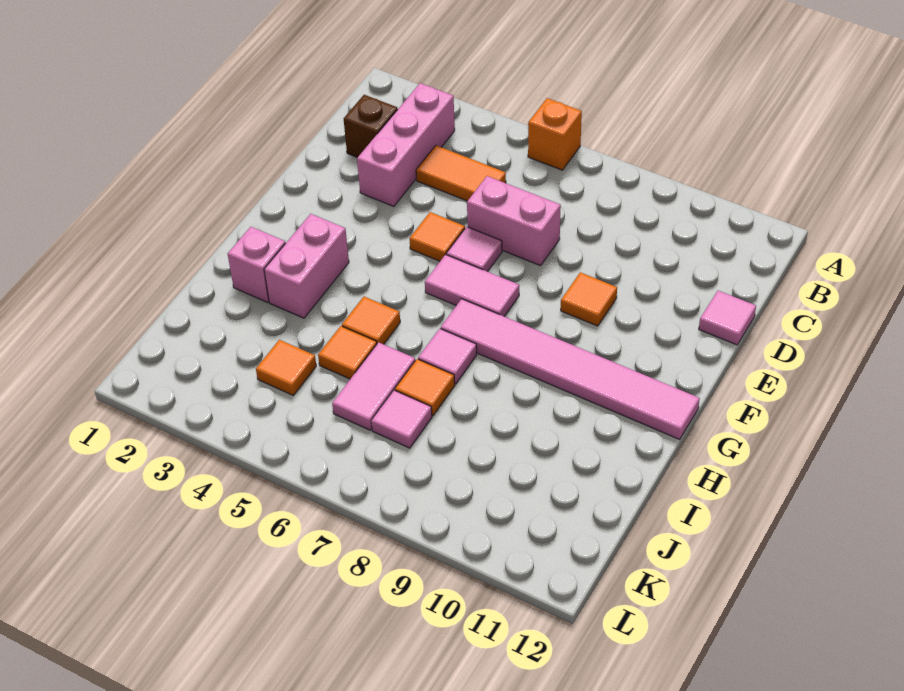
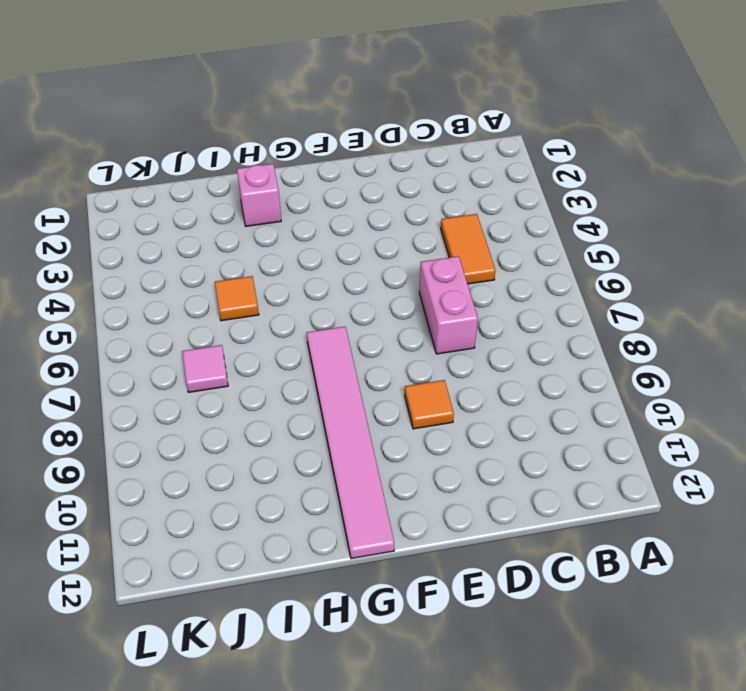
none -> orange 1x1 brick [528,98,582,170]
none -> pink 1x3 brick [357,83,455,206]
none -> brown 1x1 brick [344,95,398,158]

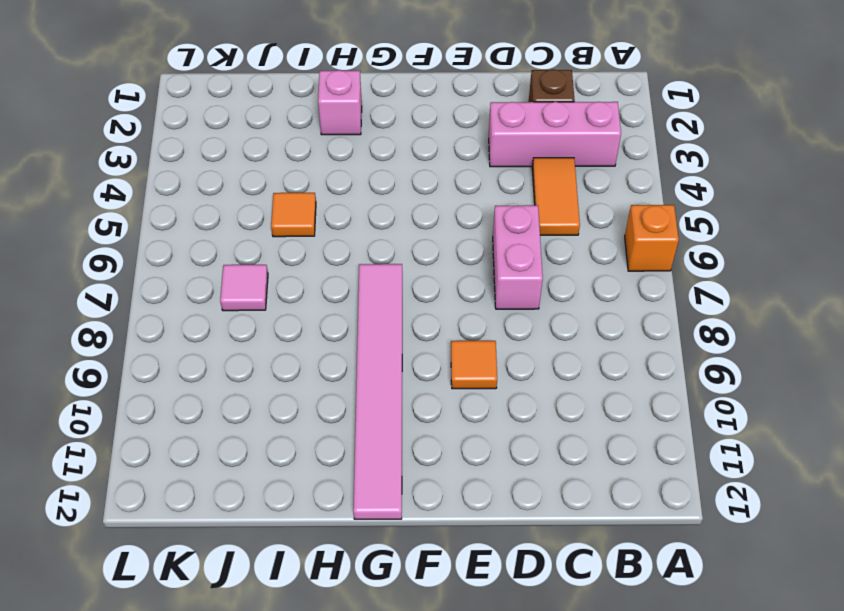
none -> pink 1x1 tile [699,291,756,345]
none -> orange 1x1 tile [409,212,465,261]
none -> pink 1x1 tile [446,227,502,272]

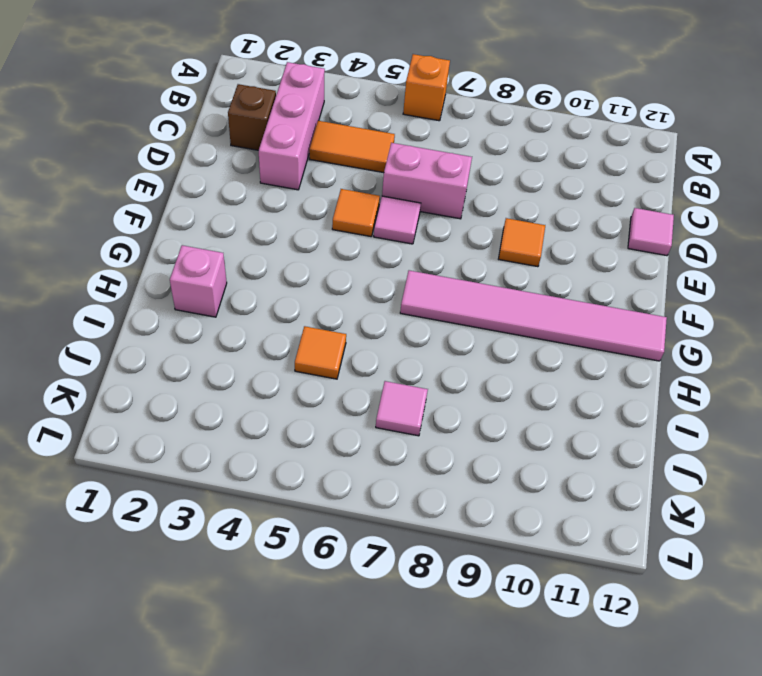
none -> pink 1x2 tile [425,255,519,316]
none -> pink 1x2 brick [264,214,349,318]
none -> orange 1x1 tile [342,297,400,344]

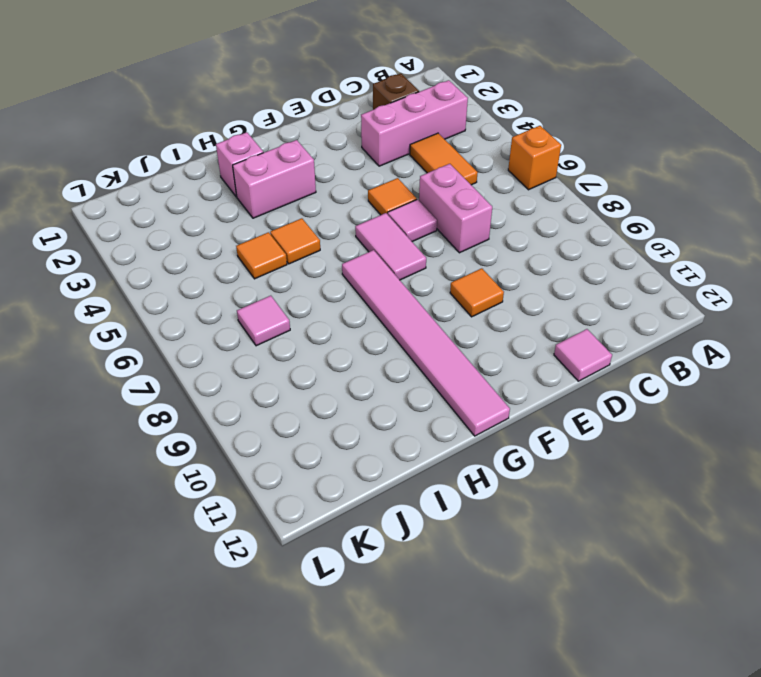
none -> pink 1x1 tile [418,329,477,384]
none -> pink 1x2 tile [332,342,415,430]
none -> orange 1x1 tile [395,359,455,416]

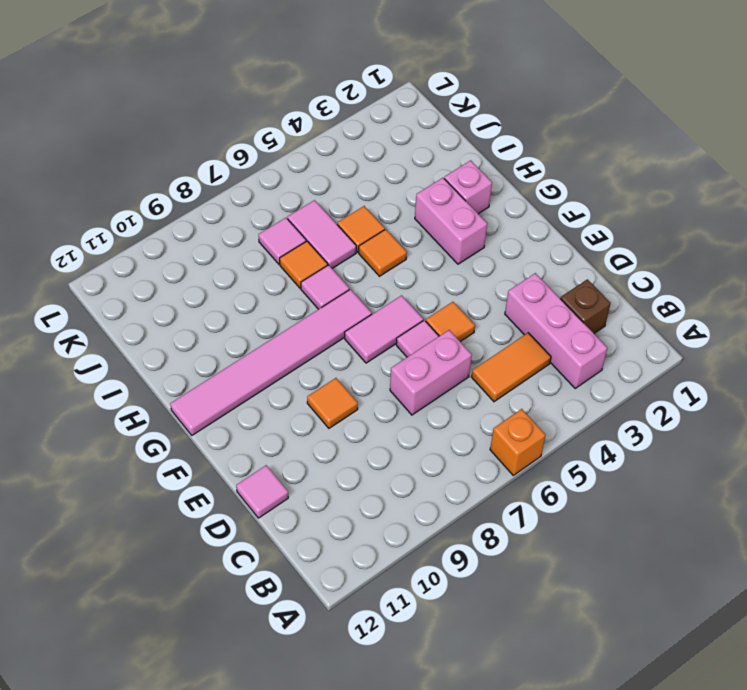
none -> orange 1x1 tile [256,340,316,395]

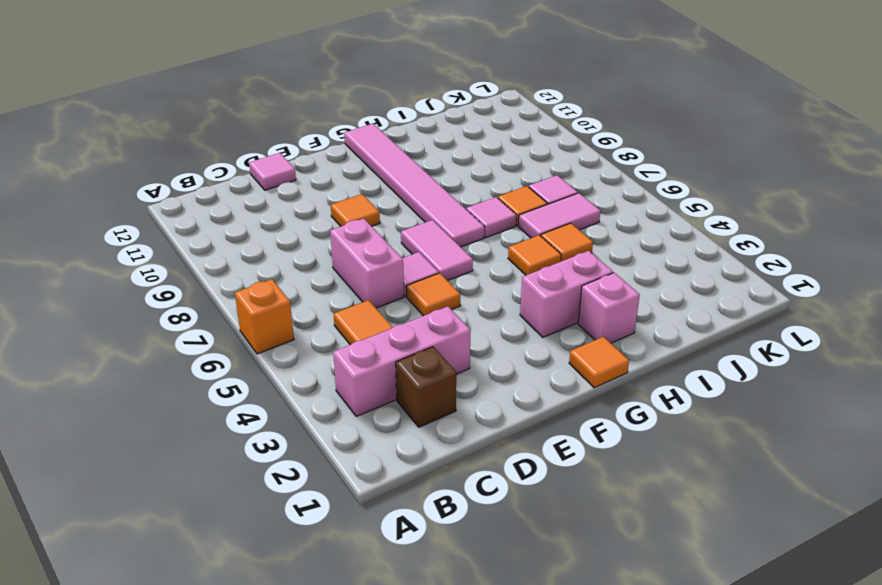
orange 1x1 tile [569,337,629,388] -> orange 1x1 tile moved to [256,340,316,395]

